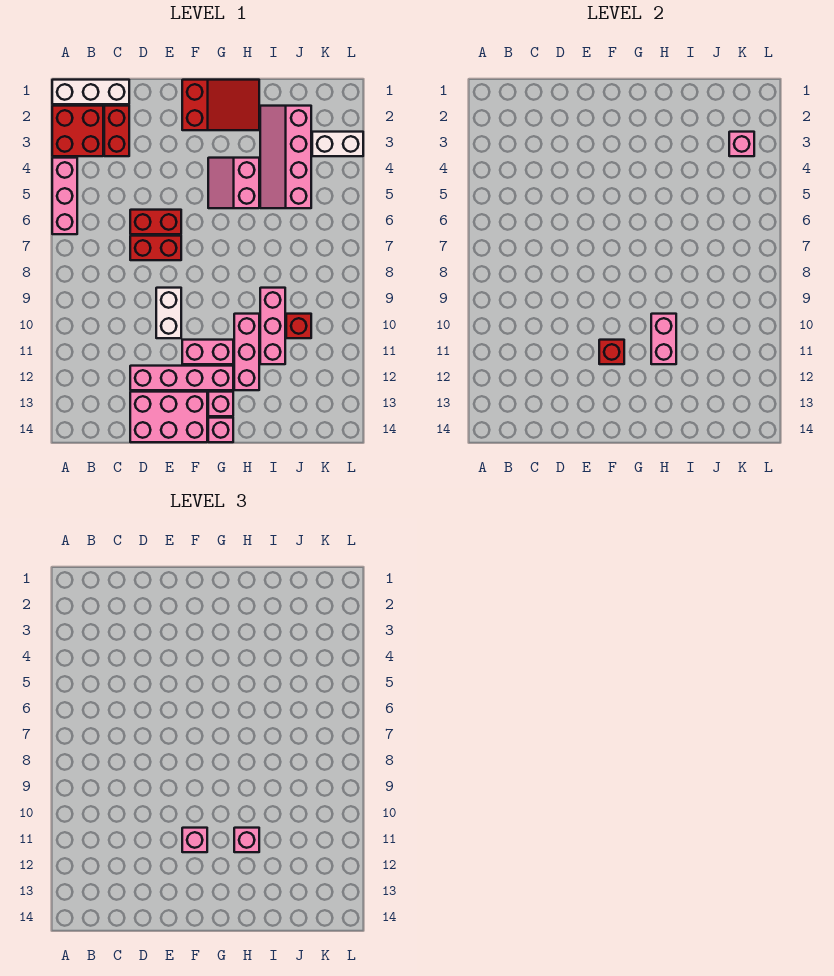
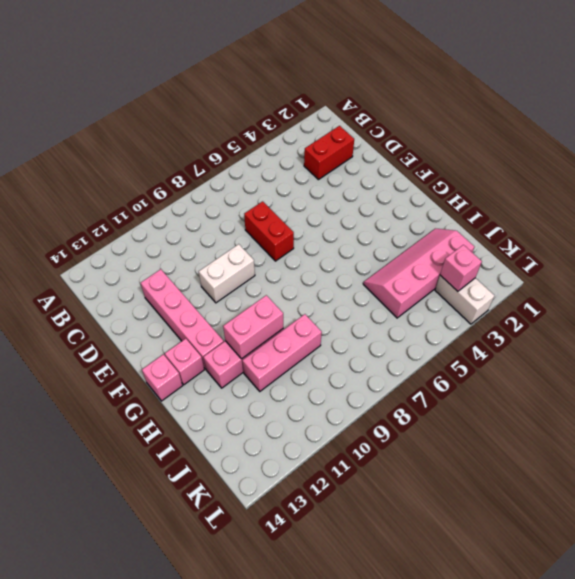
none -> white 1x3 brick [52,80,129,104]
none -> red 2x2 brick [52,106,103,156]
none -> pink 1x3 brick [52,158,77,234]

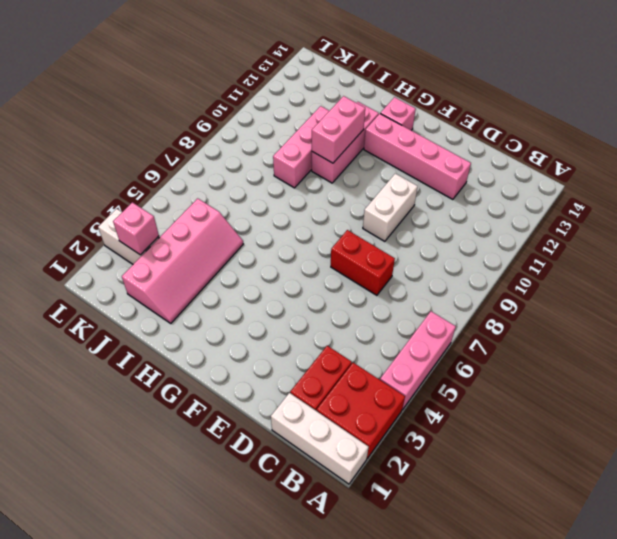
none -> red 1x2 brick [130,210,181,234]
none -> pink 2x3 brick [130,392,207,442]
none -> red 2x3 slope [182,80,259,130]

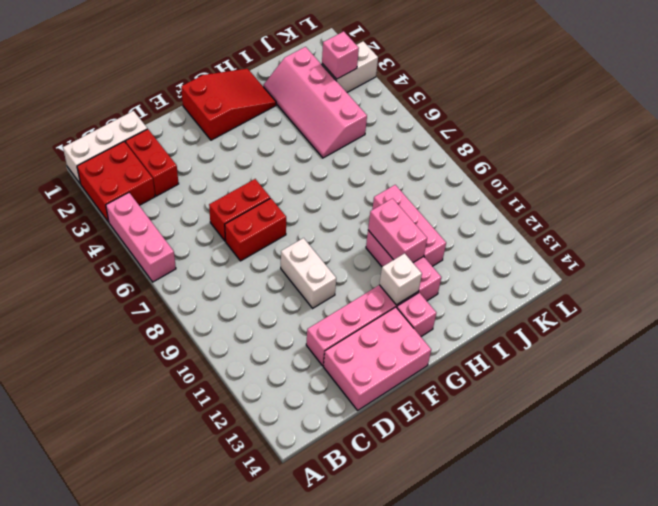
white 1x1 brick [379,253,422,305] -> none
none -> pink 1x2 brick [182,340,233,364]
none -> pink 2x2 slope [208,158,259,208]
none -> pink 1x1 brick [208,418,233,442]

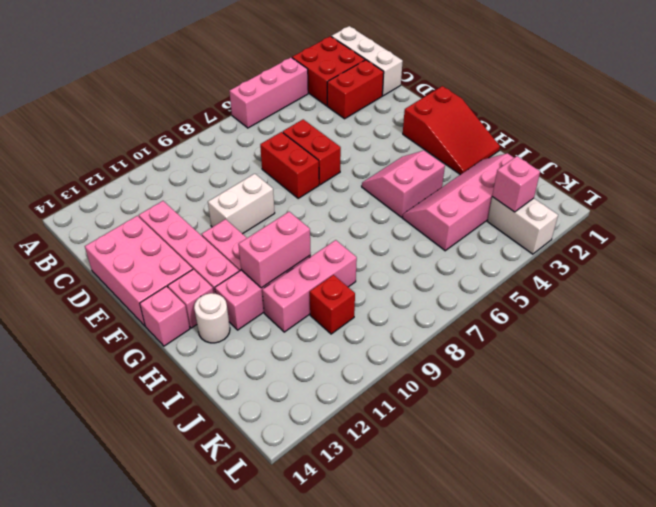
white 1x1 round brick [194,293,230,343] -> none
none -> red 1x1 brick [599,340,624,364]
none -> pink 1x1 brick [182,828,207,852]
none -> pink 1x1 brick [234,828,259,852]

